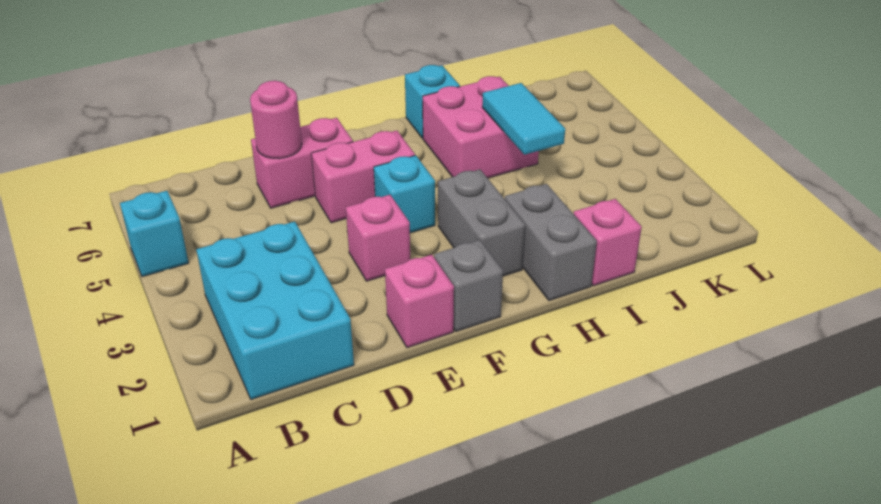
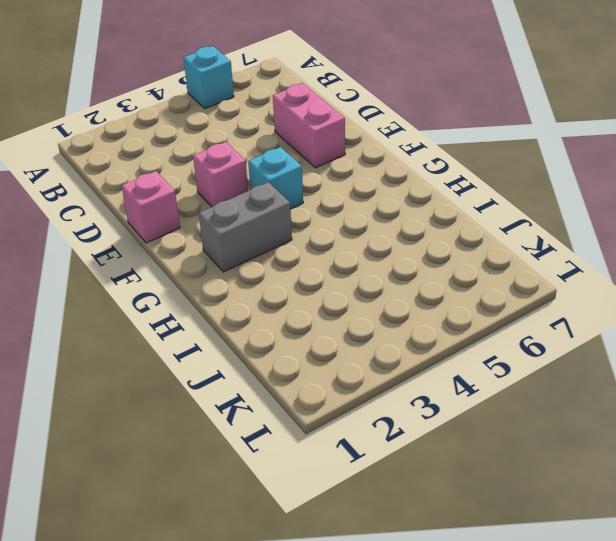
none -> cyan 2x3 brick [196,222,354,399]
none -> pink 1x2 brick [311,131,415,223]
none -> grey 1x1 brick [434,240,503,331]

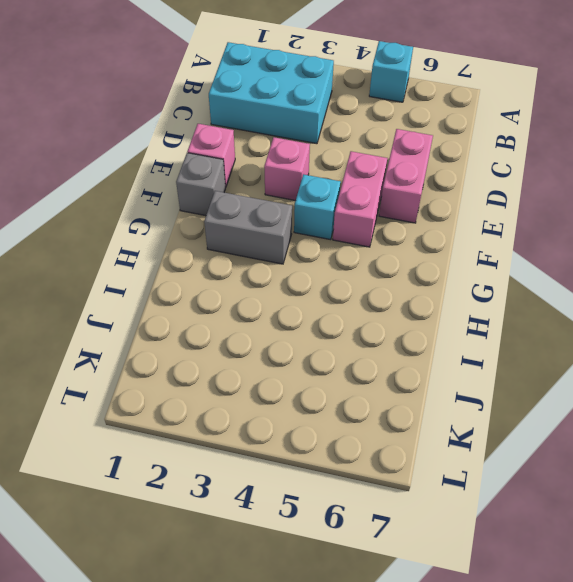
none -> grey 1x2 brick [505,184,597,301]
none -> pink 2x2 brick [423,76,539,178]
none -> cyan 1x1 brick [405,65,460,138]

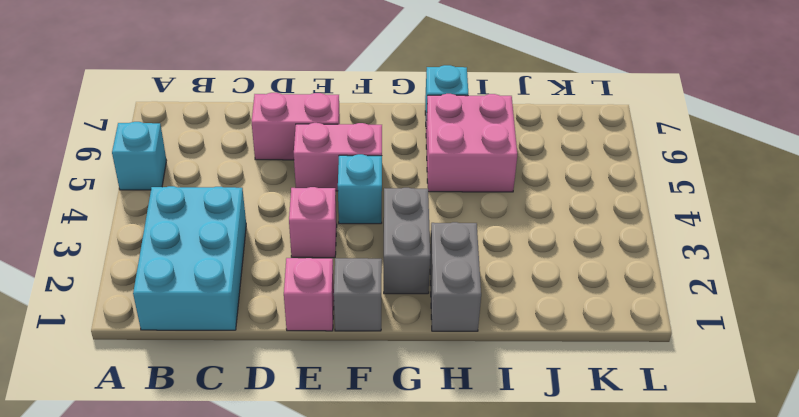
none -> pink 1x1 brick [574,199,642,286]
none -> pink 1x1 round brick [250,81,302,159]
none -> cyan 1x2 tile [482,83,565,155]

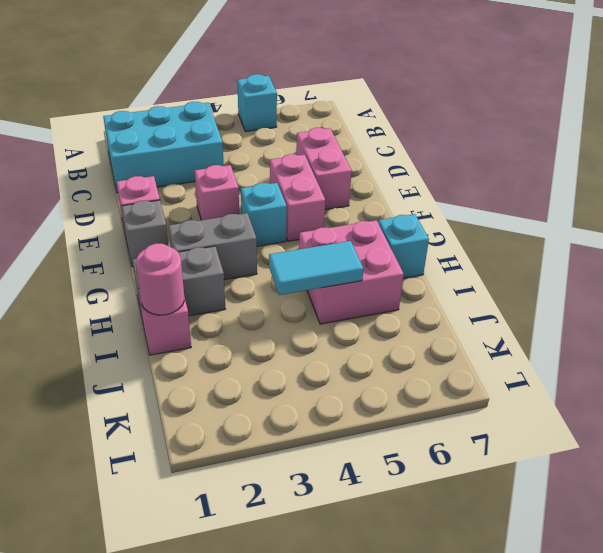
pink 1x1 round brick [136,244,184,315] -> pink 1x1 round brick moved to [250,81,302,159]

